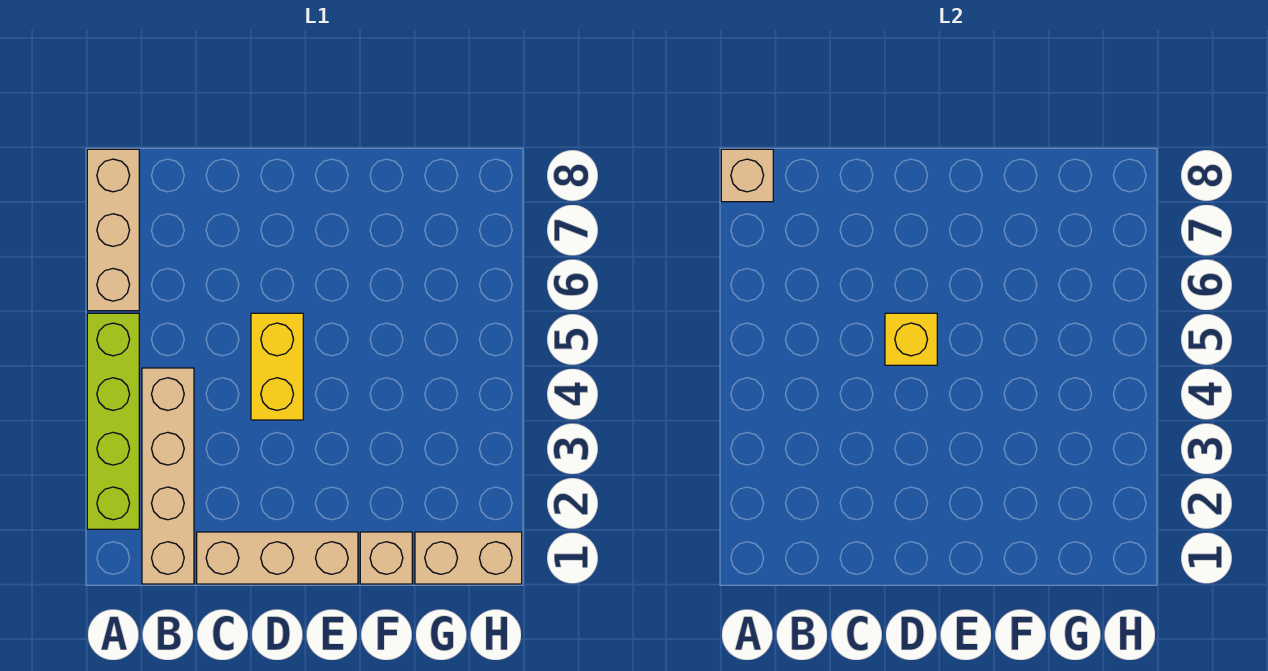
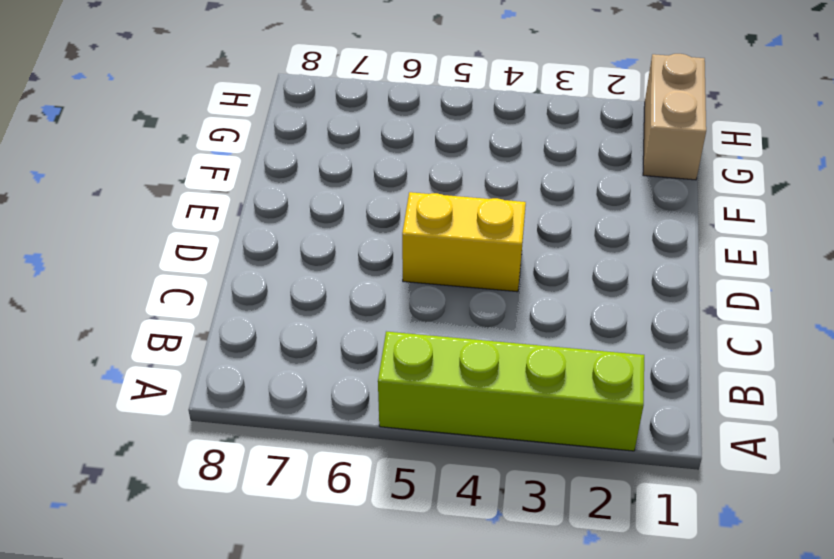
none -> tan 1x3 brick [87,149,139,311]
none -> tan 1x4 brick [142,368,194,584]

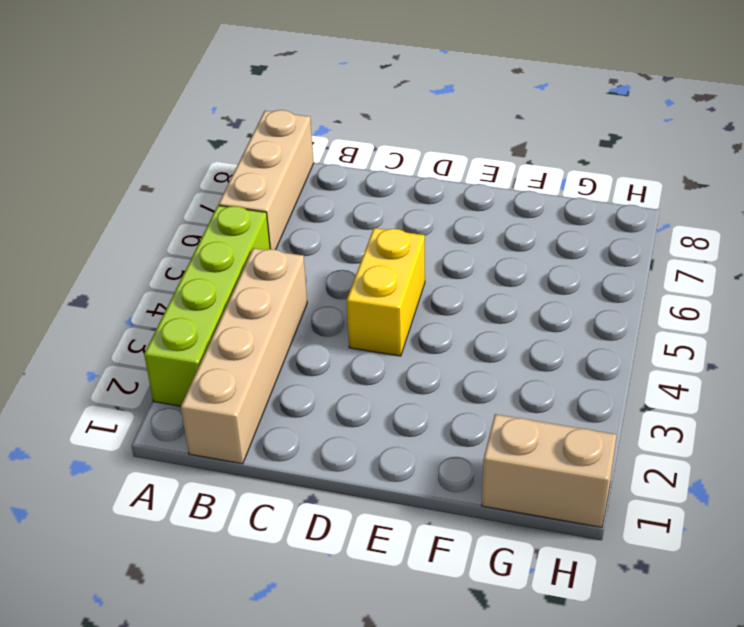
none -> tan 1x3 brick [197,532,358,584]
none -> tan 1x1 brick [360,532,412,584]

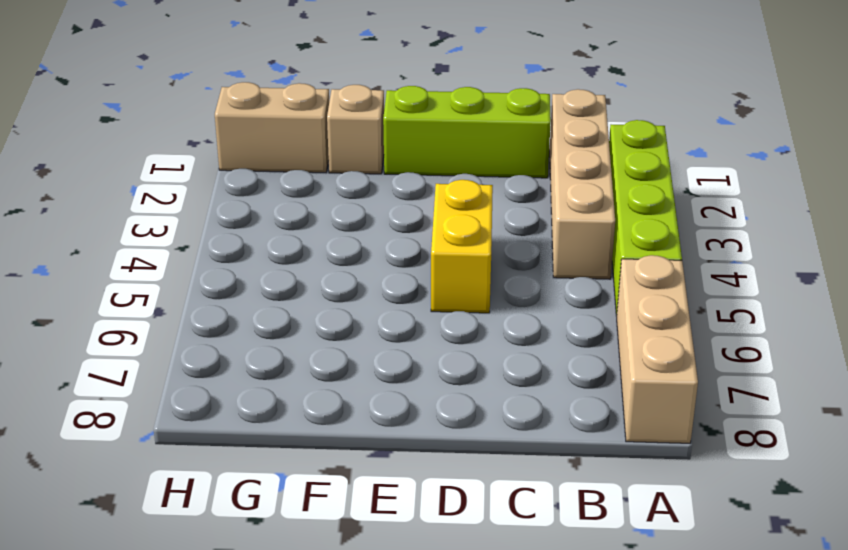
lime 1x3 brick [383,86,551,178] -> tan 1x3 brick [197,532,358,584]
none -> tan 1x1 brick [721,149,773,202]
none -> yellow 1x1 brick [885,313,937,365]

